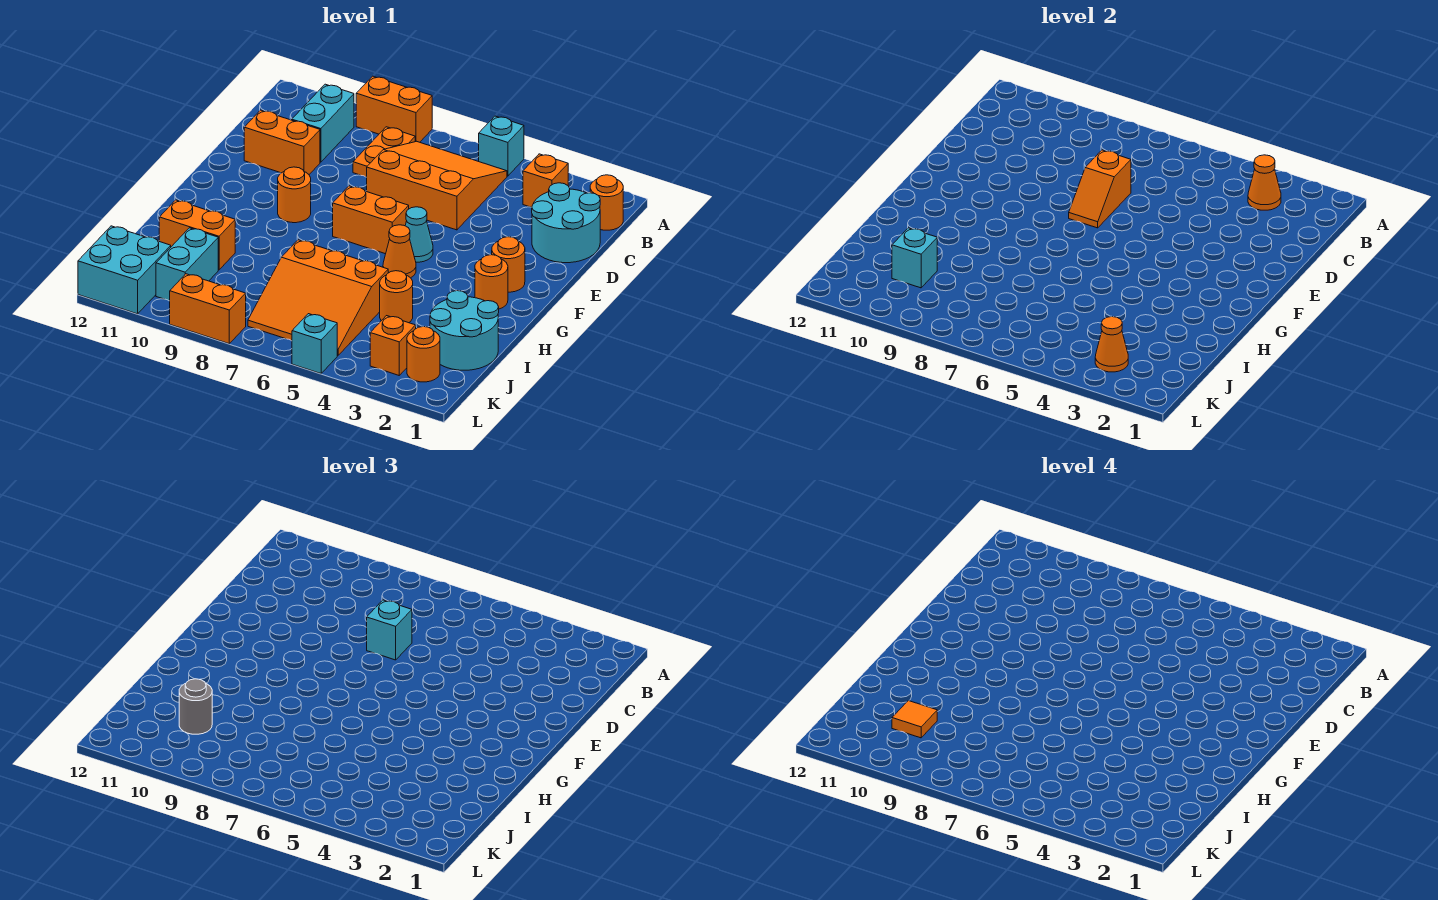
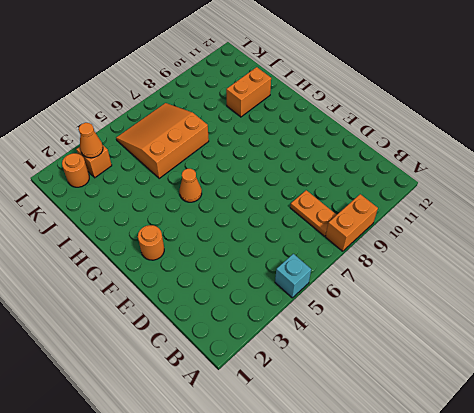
none -> orange 1x1 round brick [590,175,623,230]
none -> orange 1x1 brick [523,154,568,207]
none -> orange 3x3 slope [367,141,507,230]
none -> cyan 1x2 brick [292,84,354,162]

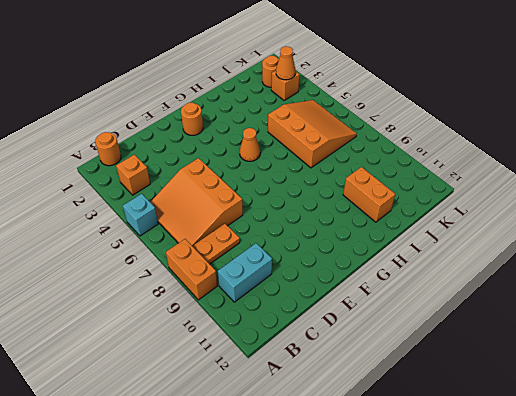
none -> cyan 2x2 round brick [532,183,600,263]
none -> orange 1x2 brick [244,110,320,174]
none -> cyan 1x1 cone [405,207,433,262]
none -> orange 1x2 brick [333,186,409,254]

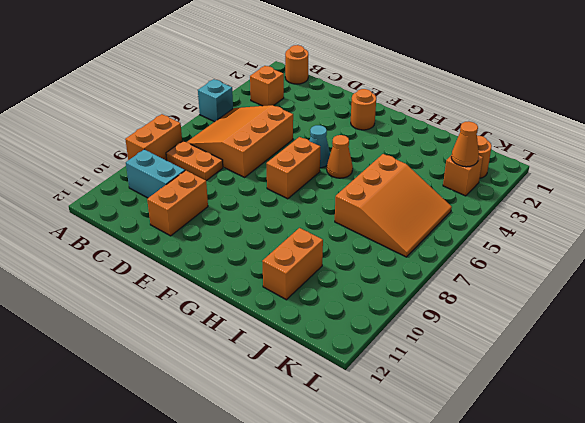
none -> cyan 2x2 round brick [532,183,600,263]
none -> orange 1x1 round brick [278,167,311,223]
none -> orange 1x1 round brick [475,255,508,309]
none -> cyan 2x2 round brick [430,291,499,370]

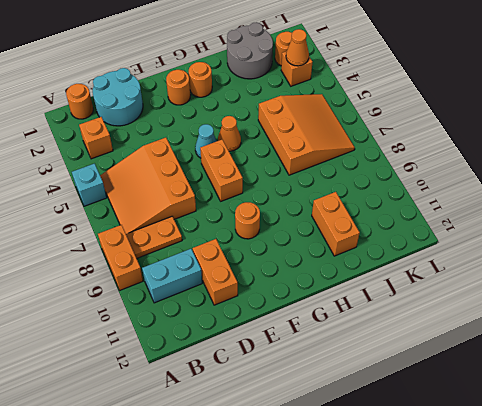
grey 2x2 round brick [227,23,273,79] -> cyan 2x2 round brick [430,291,499,370]
none -> orange 1x1 round brick [380,271,413,323]
none -> cyan 1x2 brick [156,228,218,301]
none -> cyan 2x2 brick [78,226,171,314]
none -> cyan 1x1 brick [292,314,337,373]

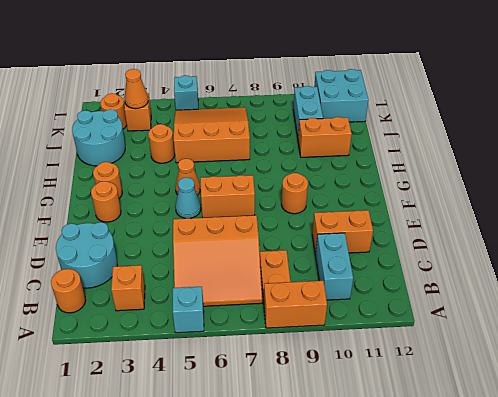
none -> orange 1x2 brick [170,274,246,344]
none -> orange 1x1 cone [1248,155,1281,210]
none -> orange 1x2 slope [1069,150,1131,228]
none -> cyan 1x1 brick [892,228,937,288]

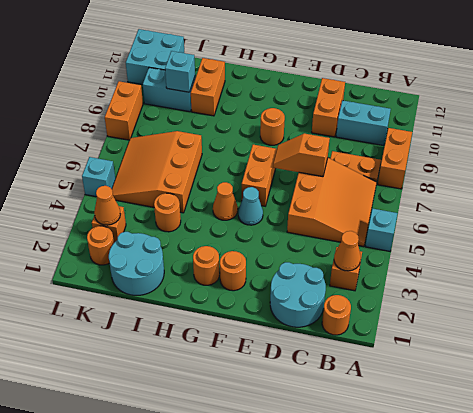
none -> cyan 1x1 brick [367,600,412,660]
none -> grey 1x1 round brick [179,679,212,734]
none -> orange 1x1 tile [892,701,937,738]

